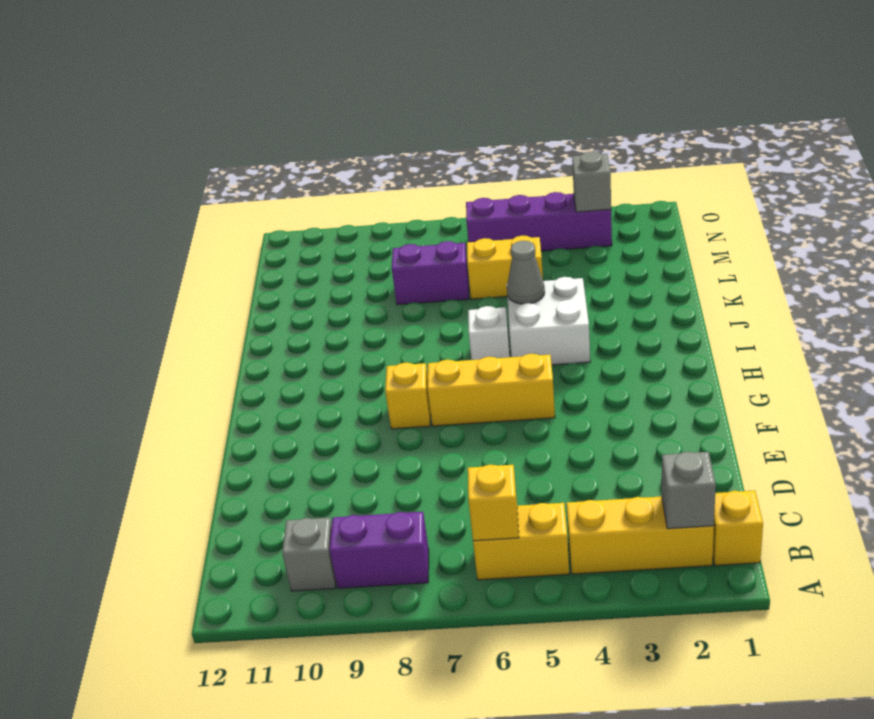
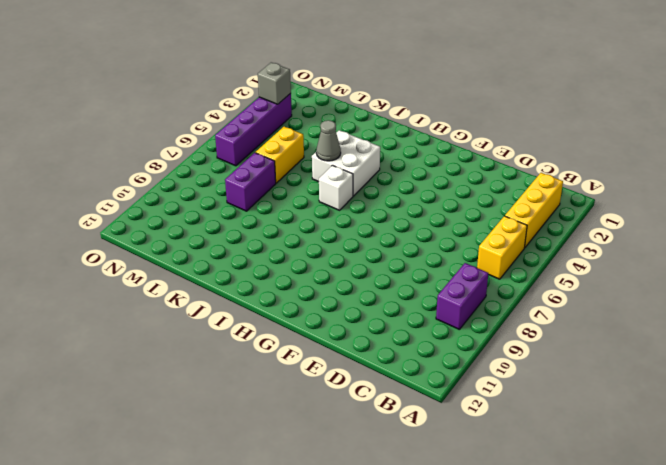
none -> yellow 1x1 brick [713,490,763,566]
none -> grey 1x1 brick [282,518,336,591]
none -> yellow 1x3 brick [427,354,555,426]

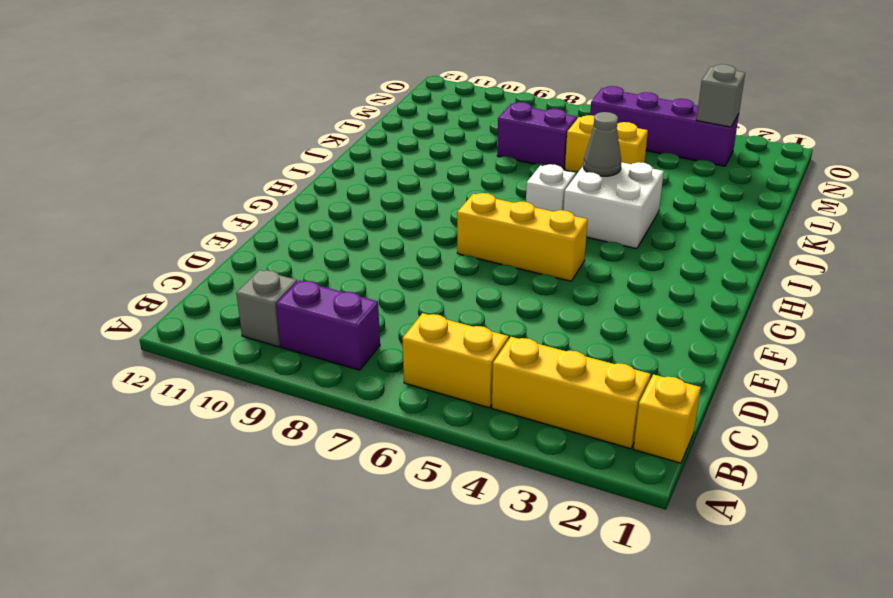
none -> yellow 1x1 brick [385,362,431,429]
none -> grey 1x1 brick [662,452,716,529]
none -> yellow 1x1 brick [468,465,519,541]

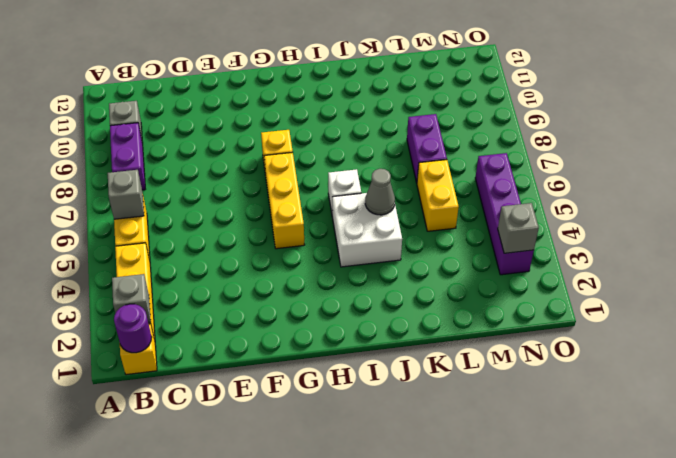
purple 1x1 round brick [114,304,152,353] -> none
grey 1x1 brick [108,170,144,219] -> yellow 1x1 brick [468,465,519,541]

